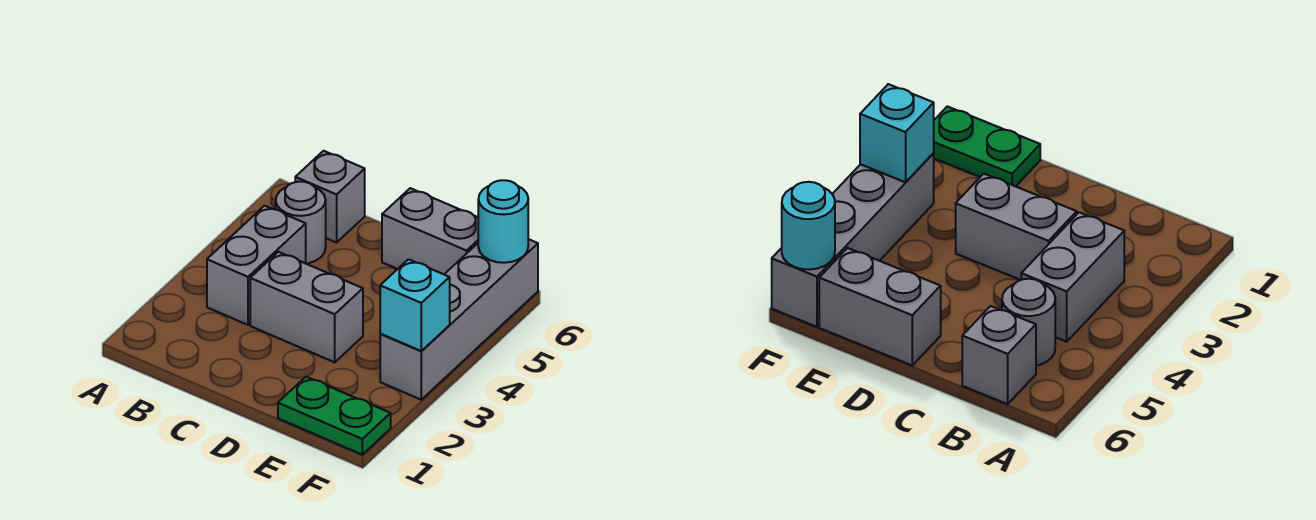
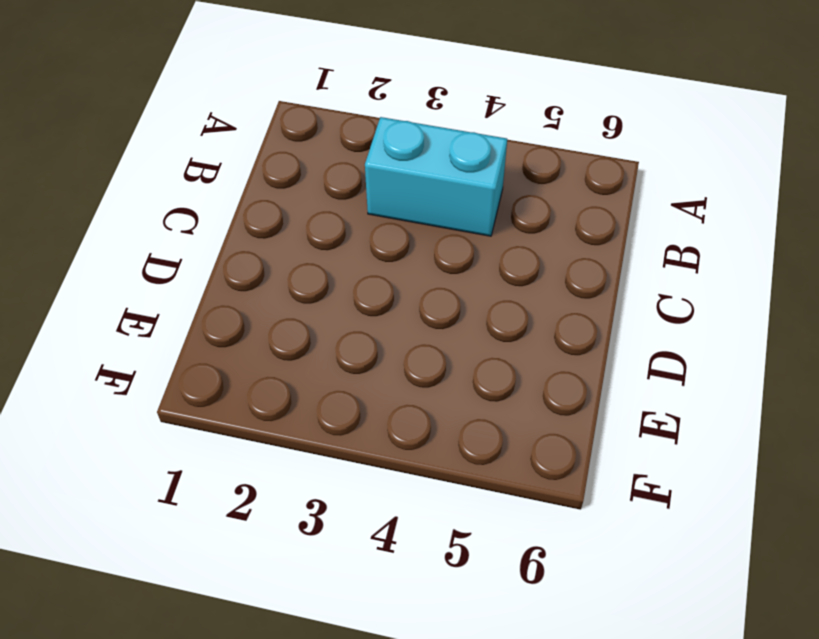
cyan 1x2 brick [365,117,507,236] -> grey 1x2 brick [207,206,306,325]
none -> grey 1x1 round brick [276,182,326,263]
none -> grey 1x1 brick [295,151,365,243]

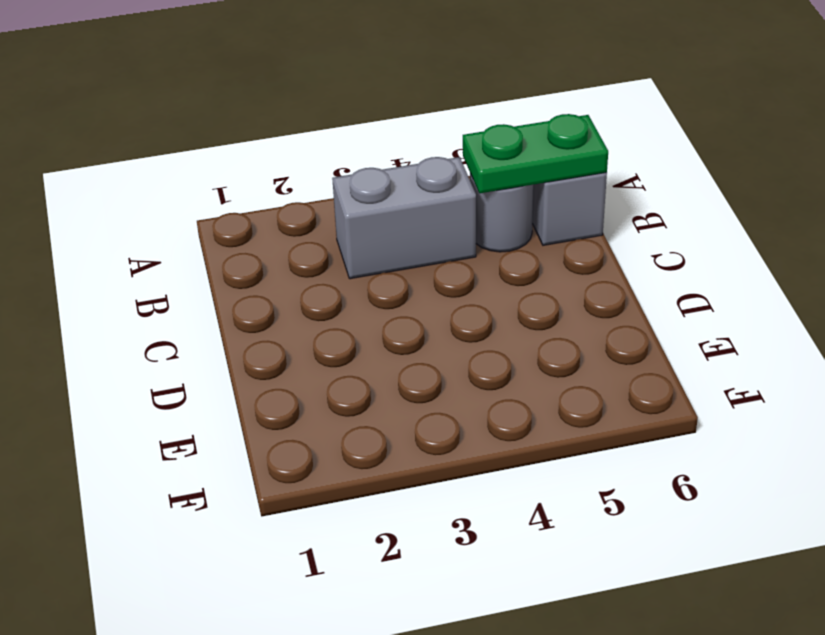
green 1x2 plate [463,114,608,193] -> green 1x2 plate turned to [278,377,391,455]
none -> grey 1x2 brick [250,252,363,362]
none -> grey 1x2 brick [382,188,478,274]

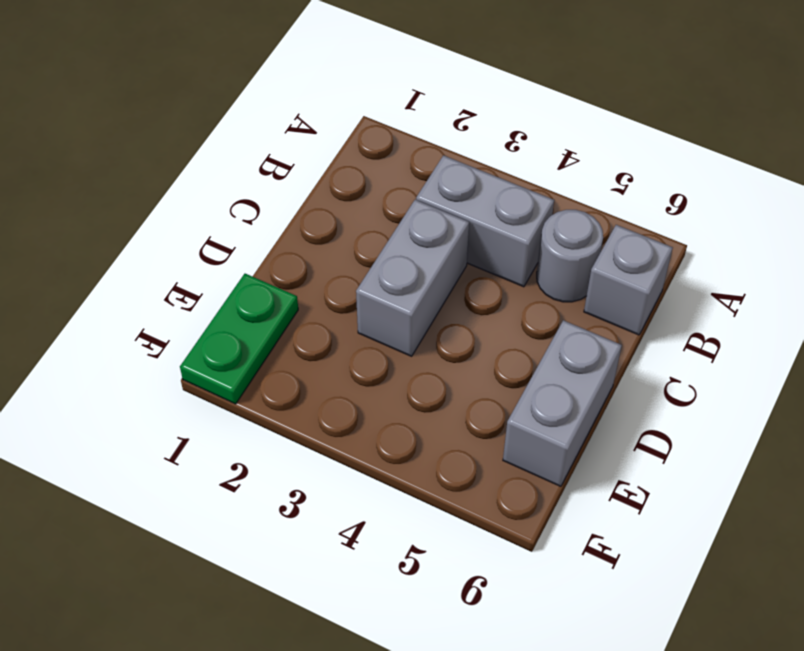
none -> grey 1x4 brick [380,239,538,400]
none -> cyan 1x1 brick [380,259,450,351]

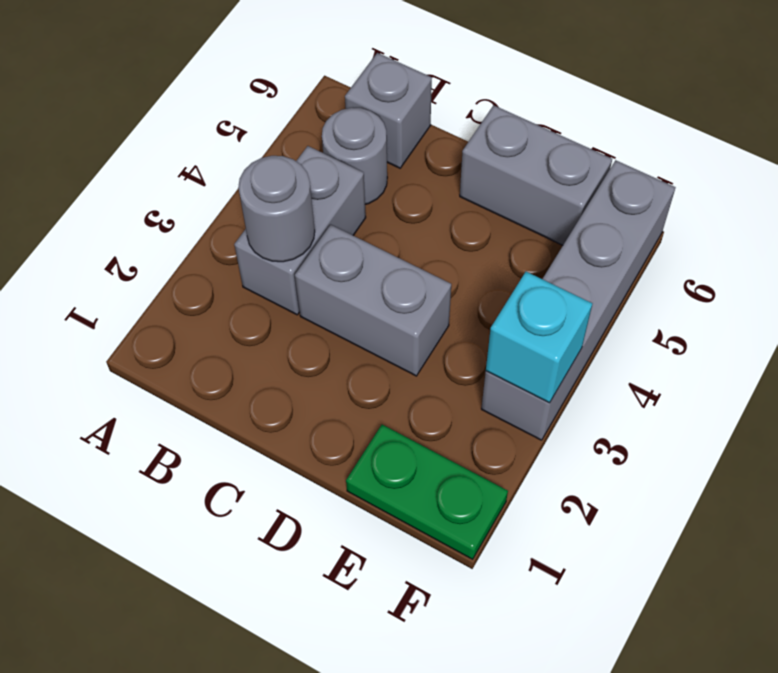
grey 1x1 round brick [238,156,315,262] -> none
none -> cyan 1x1 round brick [478,180,528,263]

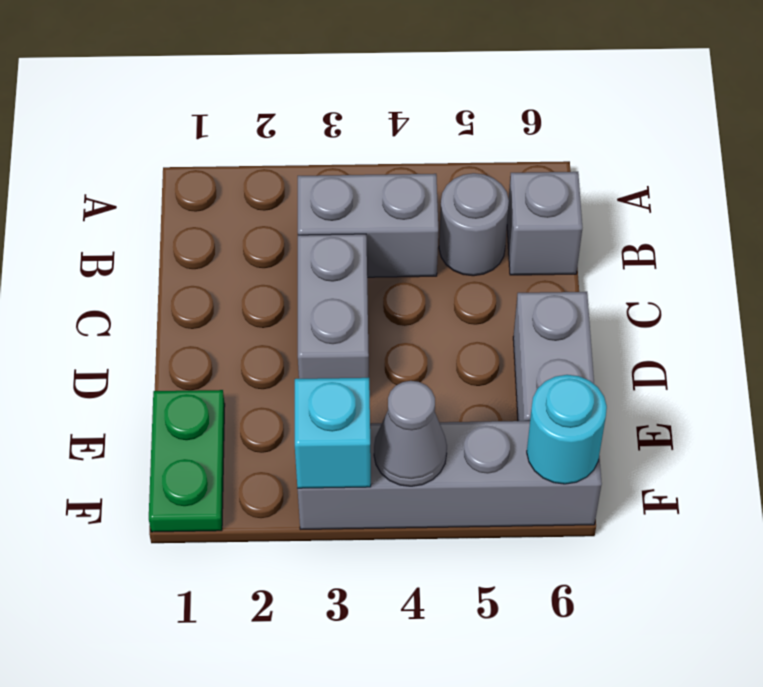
grey 1x1 cone [374,381,447,486] -> none

